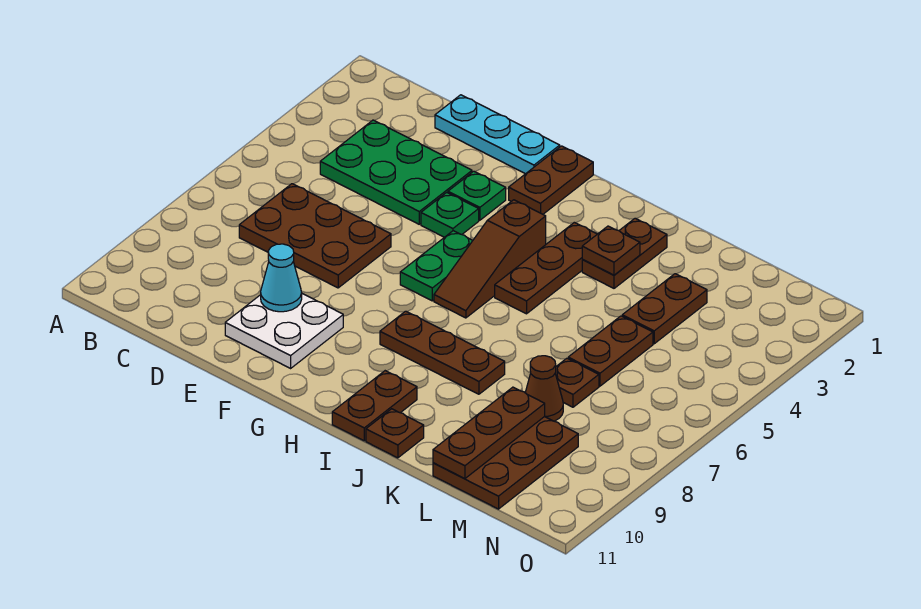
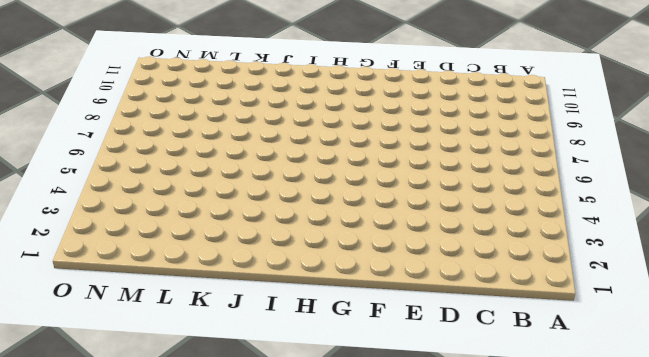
none -> green 2x3 plate [320,120,472,224]
none -> brown 2x3 plate [239,184,391,288]
none -> cyan 1x3 plate [435,95,560,174]

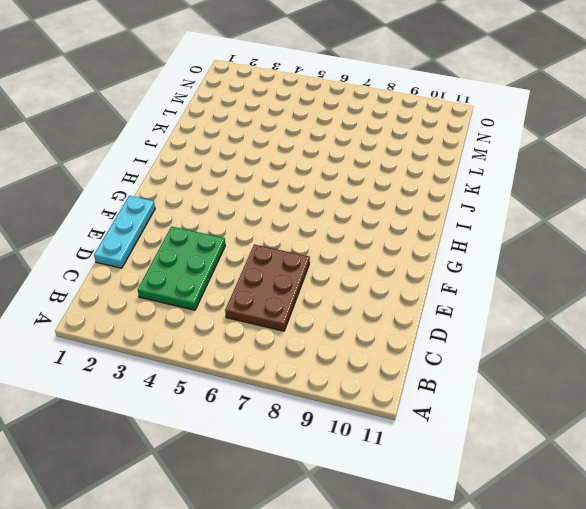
none -> white 2x2 plate [225,294,343,368]
none -> green 1x1 plate [448,171,506,220]
none -> green 1x1 plate [421,192,479,237]

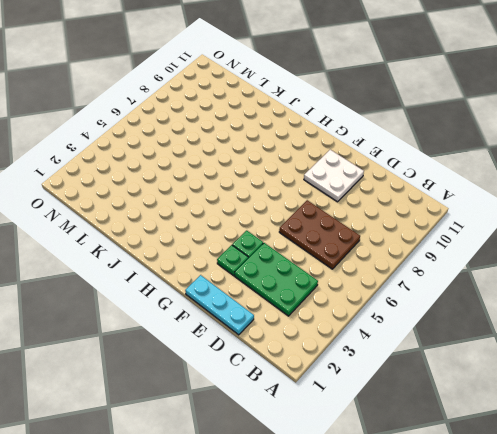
none -> brown 1x2 plate [509,146,593,214]
none -> green 1x2 plate [400,231,473,301]
none -> brown 1x3 slope [434,200,546,318]

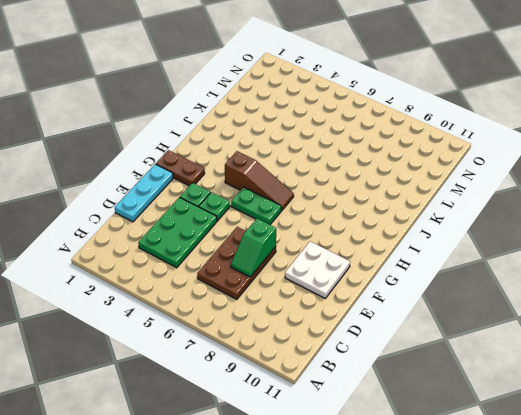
green 1x2 slope [231,219,276,277] -> none
none -> brown 1x3 plate [380,311,505,394]
none -> brown 1x3 plate [495,222,597,314]
none -> brown 1x2 plate [332,371,417,441]

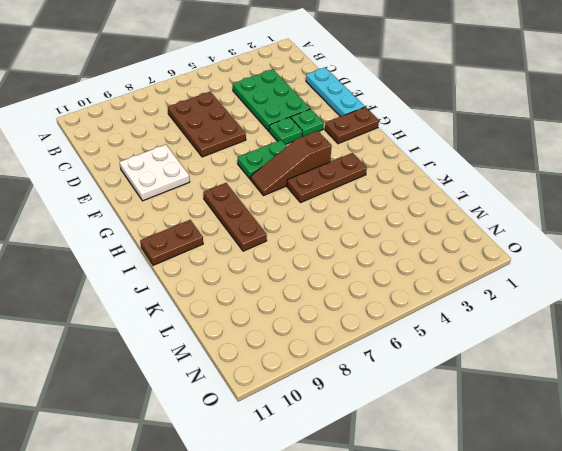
none -> brown 1x2 plate [582,218,667,288]
none -> brown 1x1 plate [366,409,424,458]
none -> brown 1x2 plate [622,274,707,344]

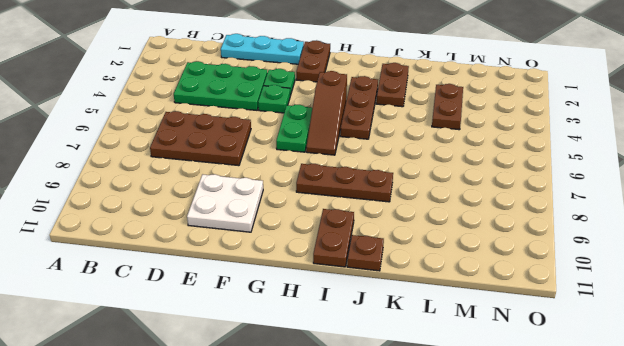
none -> brown 1x2 plate [568,316,653,386]
none -> brown 1x1 plate [555,358,599,407]
none -> brown 1x1 cone [525,356,563,421]

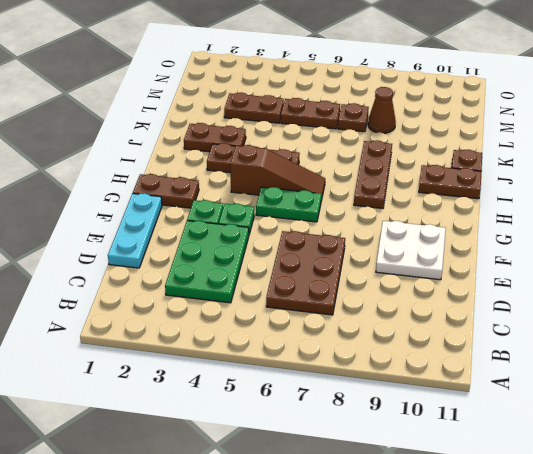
none -> brown 2x3 plate [433,417,578,509]
none -> cyan 1x1 cone [260,244,302,312]
none -> brown 1x1 plate [582,226,640,275]

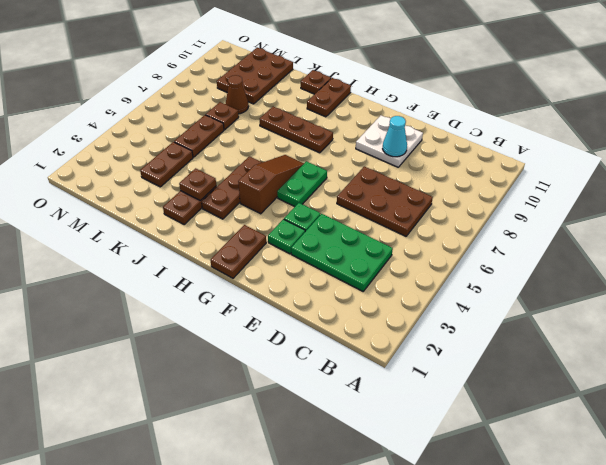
none -> cyan 1x3 plate [435,95,560,174]
none -> brown 1x3 plate [433,387,545,479]

